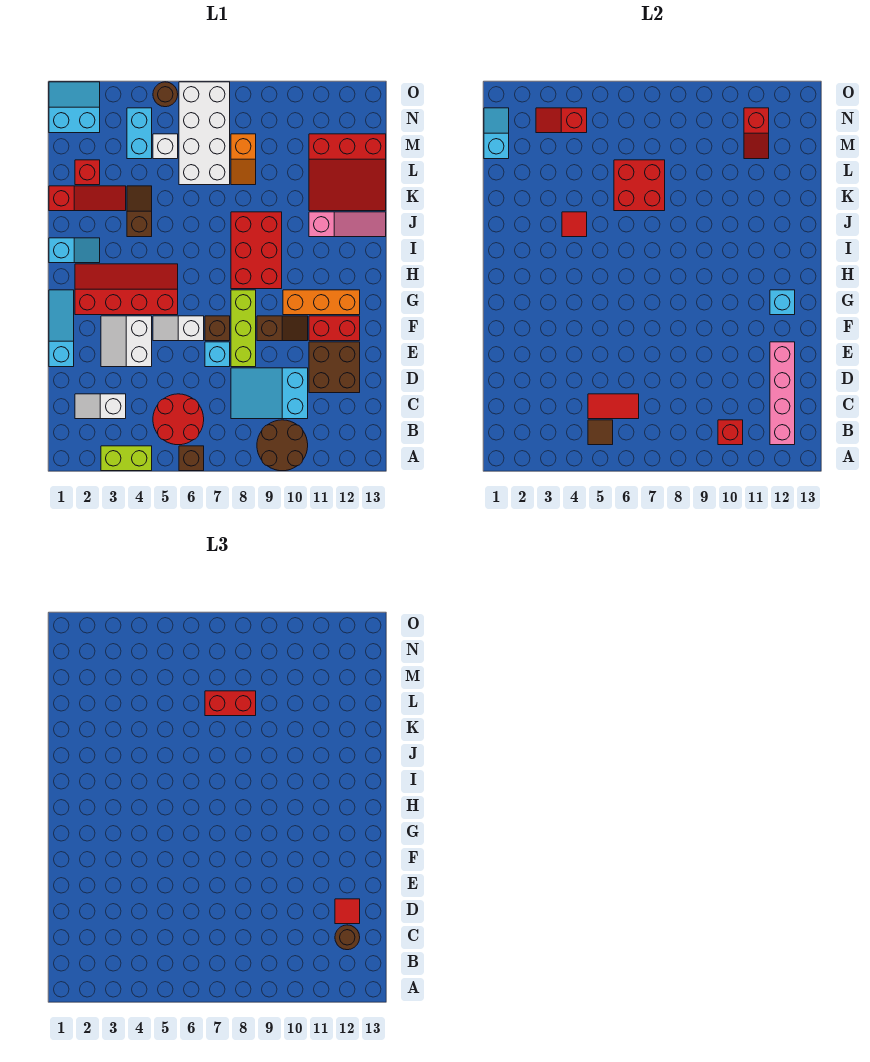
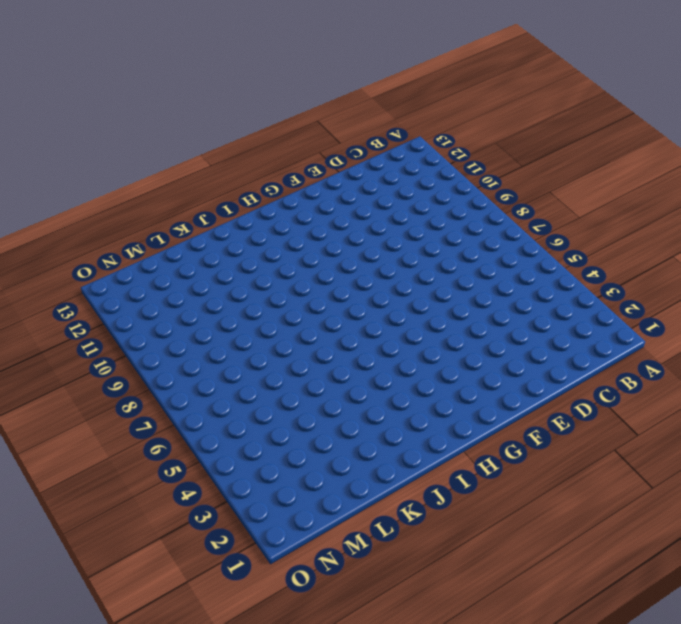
none -> lime 1x2 brick [101,446,152,471]
none -> brown 1x1 brick [179,446,204,471]
none -> brown 2x2 round brick [257,420,308,471]
none -> red 2x2 round brick [153,394,204,445]

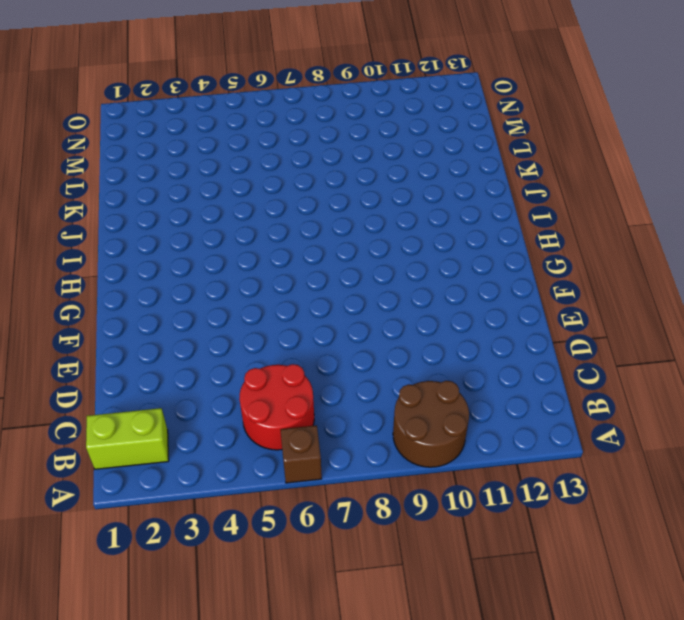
lime 1x2 brick [86,408,169,469] -> lime 1x2 brick moved to [101,446,152,471]
none -> white 1x2 slope [75,394,126,419]
none -> cyan 2x3 slope [231,368,308,419]
none -> brown 2x2 brick [309,342,360,393]
none -> cyan 1x3 slope [49,290,74,367]

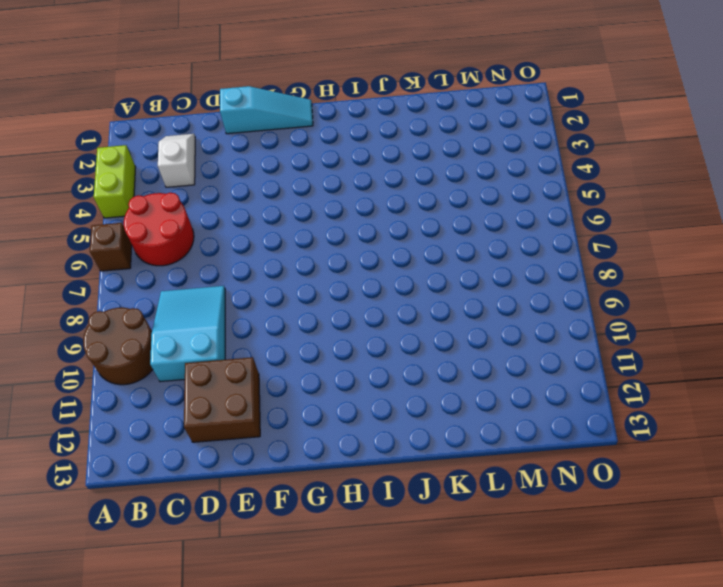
none -> white 2x2 slope [101,316,152,367]
none -> cyan 1x1 brick [205,342,230,367]
none -> lime 1x3 brick [231,290,256,367]
none -> white 1x2 slope [153,316,204,341]

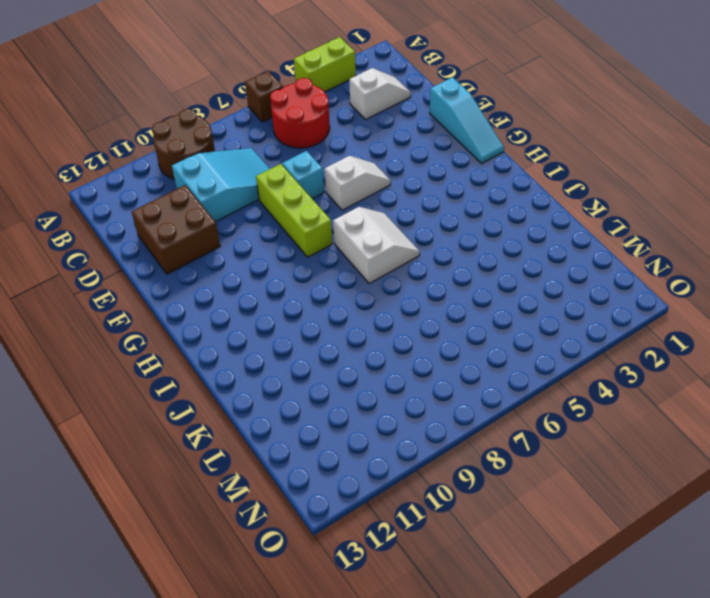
white 2x2 slope [333,207,420,284] -> white 2x2 slope moved to [101,316,152,367]
none -> brown 1x1 brick [205,316,230,341]
none -> brown 1x2 slope [257,316,308,341]
none -> red 1x2 brick [309,316,360,341]
none -> red 2x4 slope [75,264,178,315]

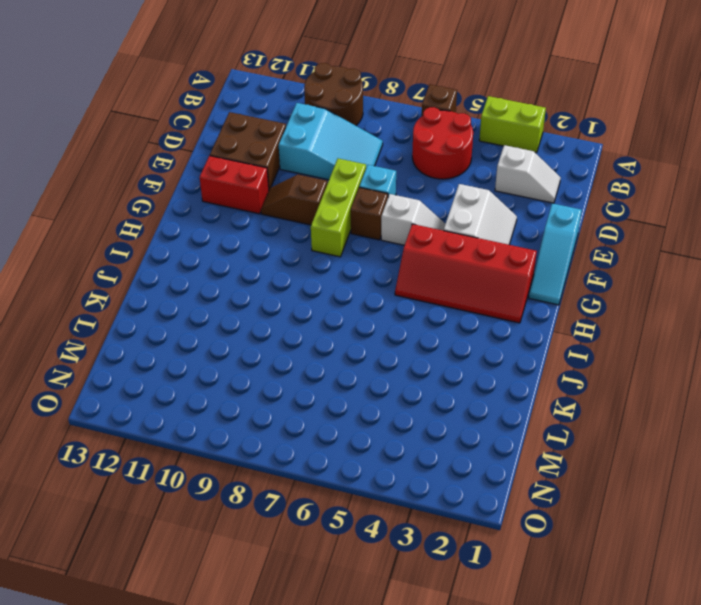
none -> orange 1x3 brick [283,290,360,315]
none -> red 2x3 brick [231,212,282,289]
none -> cyan 1x2 slope [49,238,100,263]
none -> brown 1x2 slope [127,186,152,237]

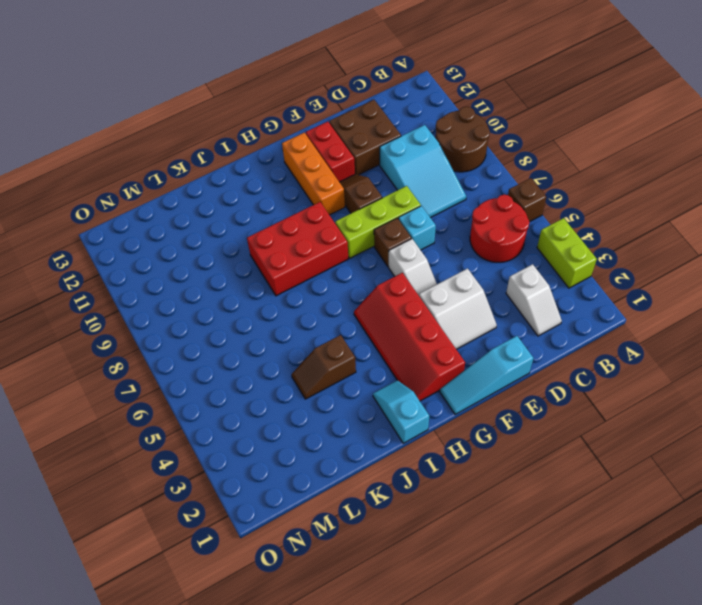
none -> pink 1x3 slope [309,212,386,237]
none -> red 1x3 slope [49,186,126,211]
none -> red 3x3 slope [309,134,386,211]
none -> red 1x1 brick [75,160,100,185]

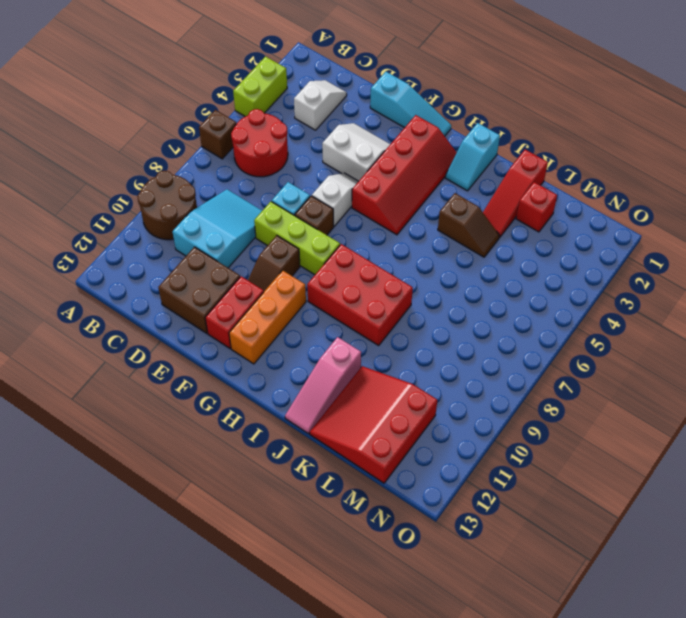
none -> white 2x4 brick [179,82,230,185]
none -> orange 1x2 slope [231,134,256,185]
none -> cyan 1x2 brick [127,108,152,159]
none -> white 1x1 brick [153,134,178,159]

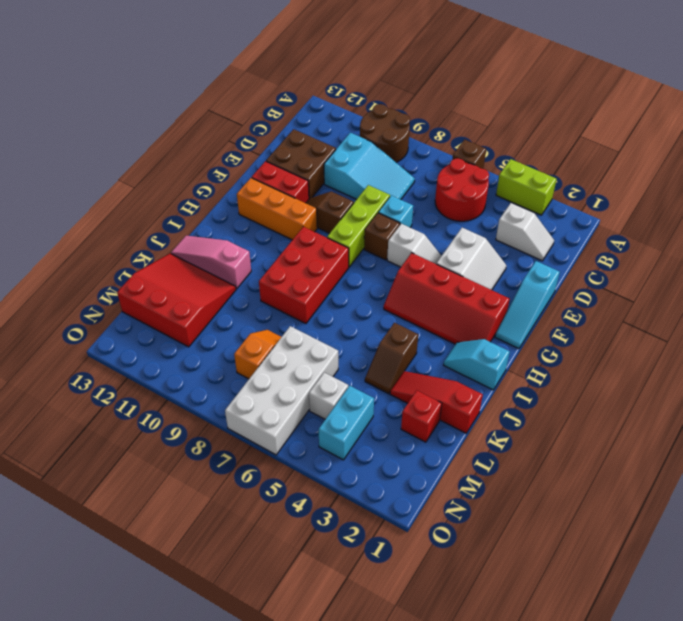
none -> cyan 2x2 slope [49,82,100,133]
none -> brown 1x1 round brick [153,82,178,107]
none -> brown 1x1 tile [588,420,613,445]
none -> red 1x1 brick [718,420,743,445]

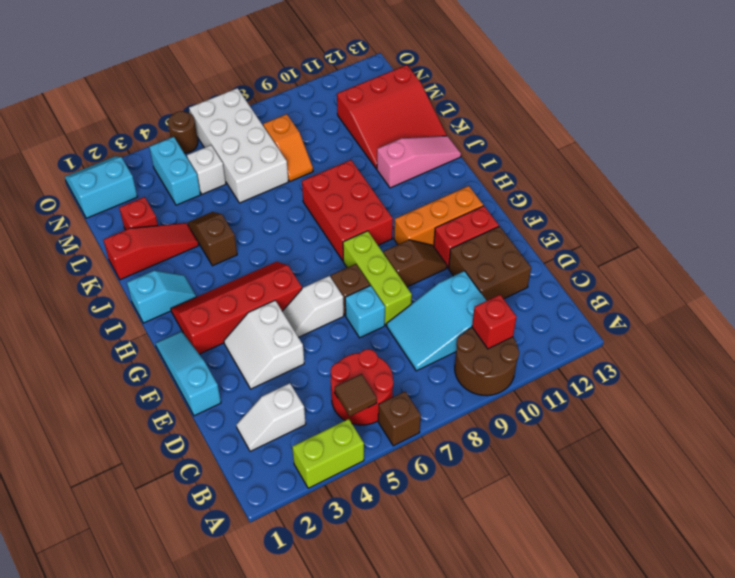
none -> pink 1x4 brick [770,342,795,445]
none -> red 1x2 tile [588,394,639,419]
none -> cyan 1x1 brick [770,290,795,315]
none -> red 1x1 tile [562,212,587,237]

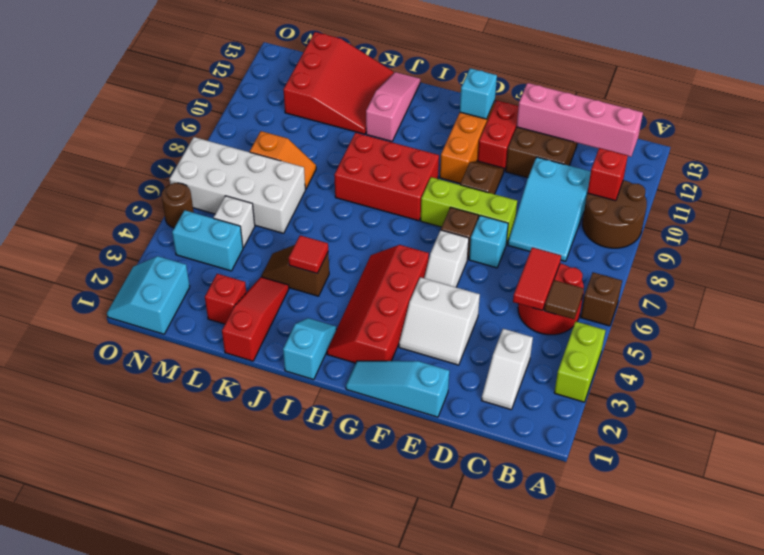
none -> red 2x2 brick [614,160,665,211]
none -> cyan 1x2 slope [484,108,509,159]
none -> red 1x2 slope [744,108,769,159]
none -> red 1x2 slope [536,108,587,133]

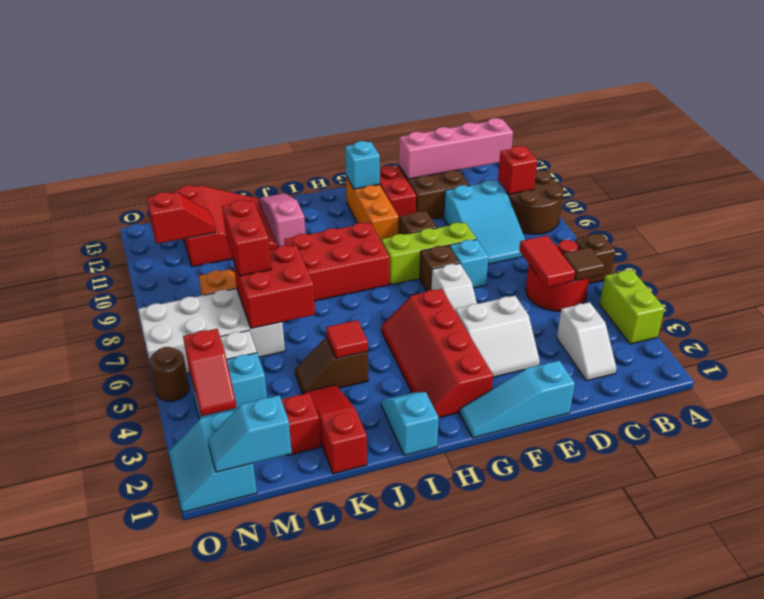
none -> brown 1x1 round brick [335,925,360,950]
none -> red 1x1 tile [335,899,360,924]

